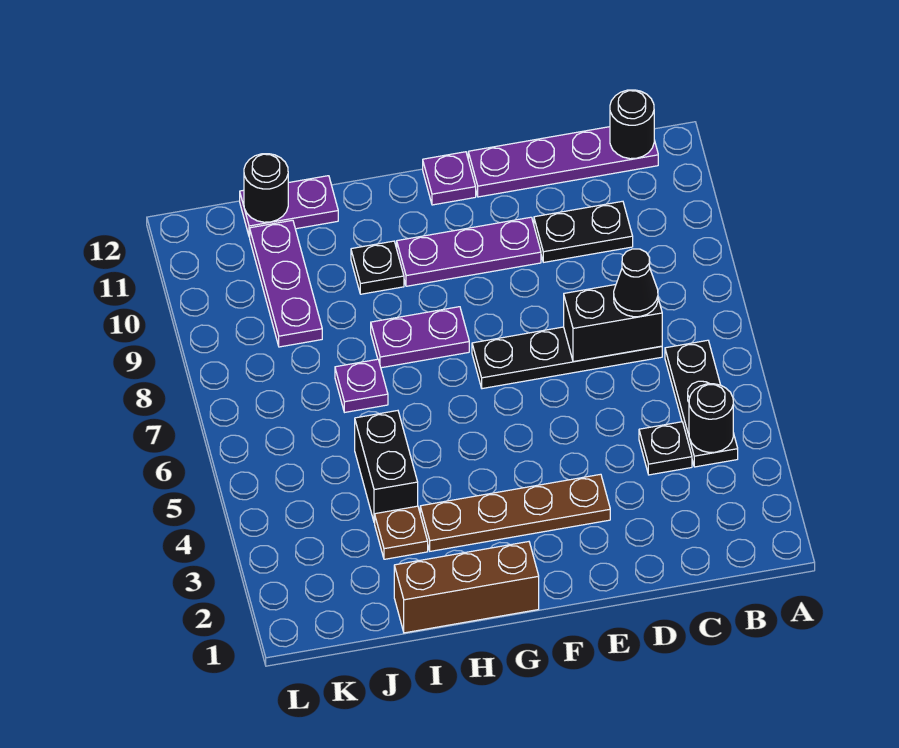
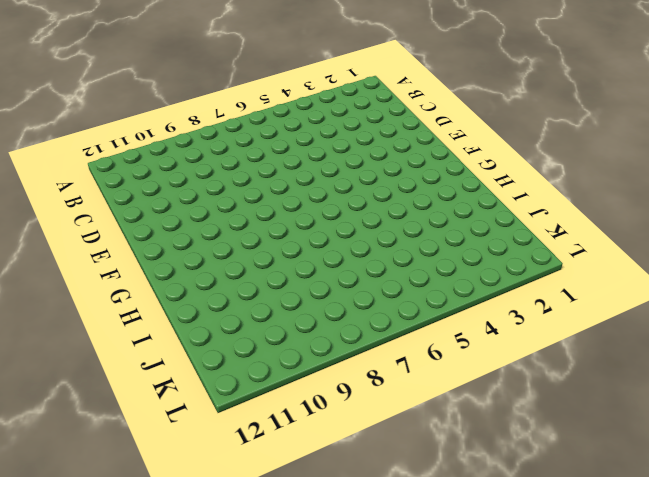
none -> black 1x3 plate [665,340,738,467]
none -> purple 1x4 plate [468,127,658,197]
none -> black 1x1 plate [639,422,692,475]

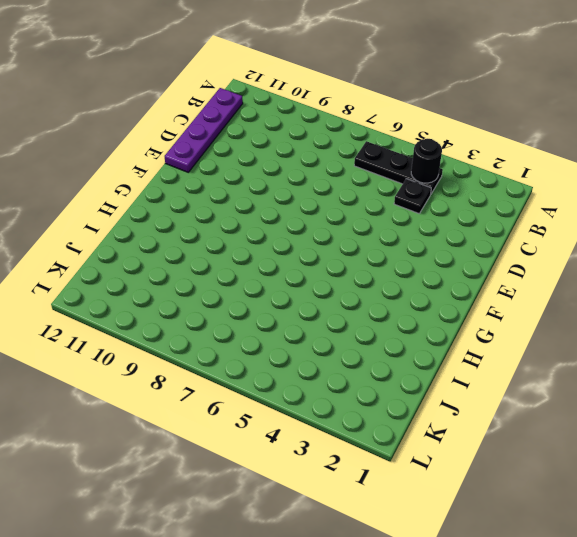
none -> black 1x4 plate [472,327,662,389]
none -> black 1x2 plate [534,201,633,262]
none -> brown 1x4 plate [420,474,610,551]

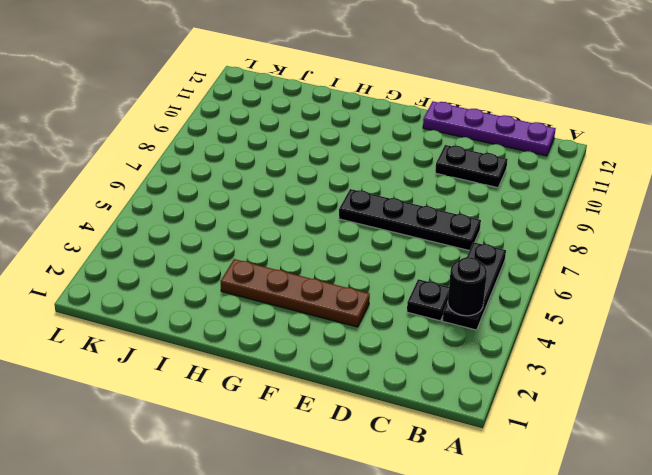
none -> purple 1x3 plate [397,217,541,286]
none -> purple 1x1 plate [423,152,476,205]
none -> brown 1x3 brick [394,542,539,633]

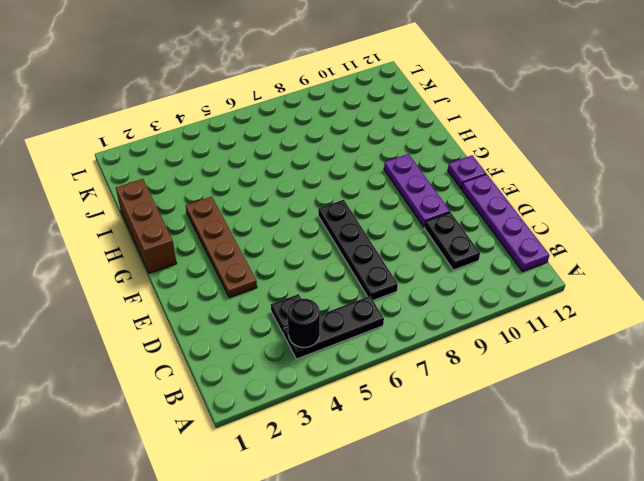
none -> purple 1x2 plate [371,307,469,368]
none -> black 1x1 plate [351,241,404,294]
none -> brown 1x1 plate [375,506,428,559]

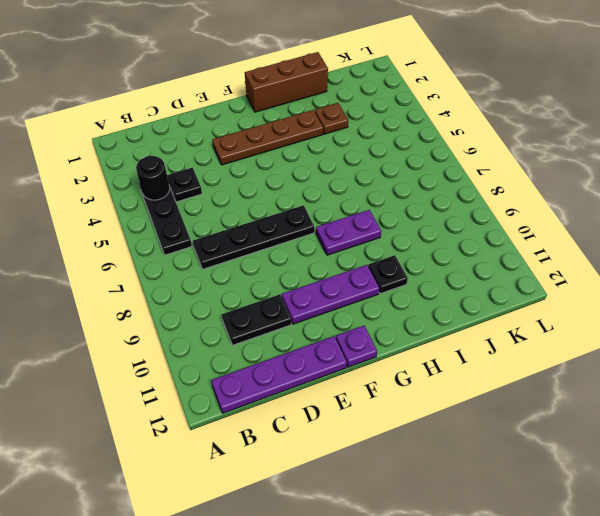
none -> black 1x2 brick [355,411,418,523]
none -> purple 1x1 plate [335,359,388,412]
none -> purple 1x2 plate [240,176,338,237]

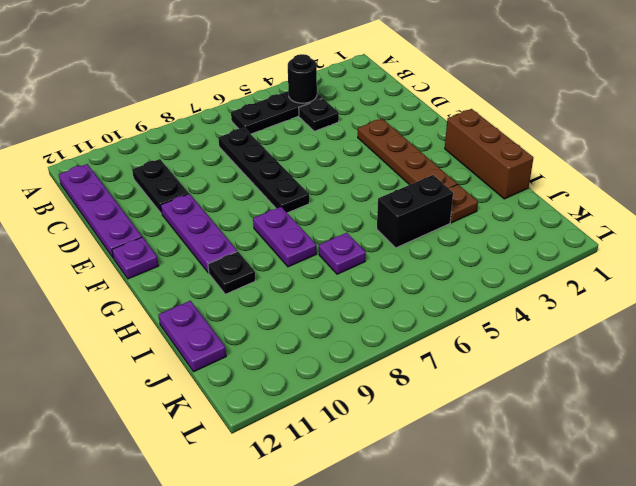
none -> purple 1x3 plate [250,220,322,347]
none -> black 1x1 round brick [610,90,654,159]
none -> black 1x2 brick [564,285,662,362]

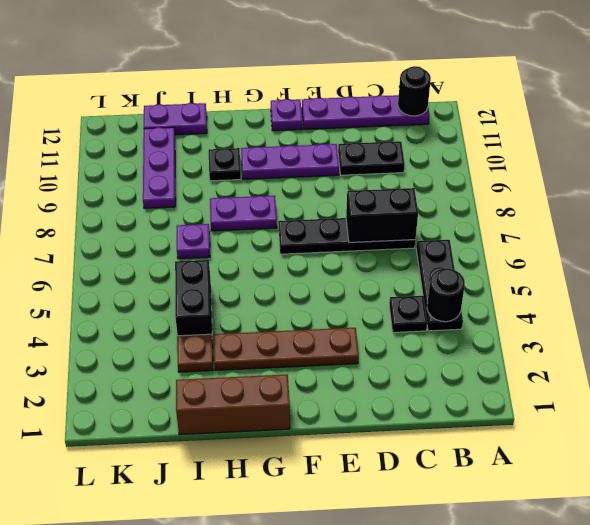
none -> black 1x1 round brick [244,154,288,222]
none -> black 1x1 cone [614,249,658,317]

